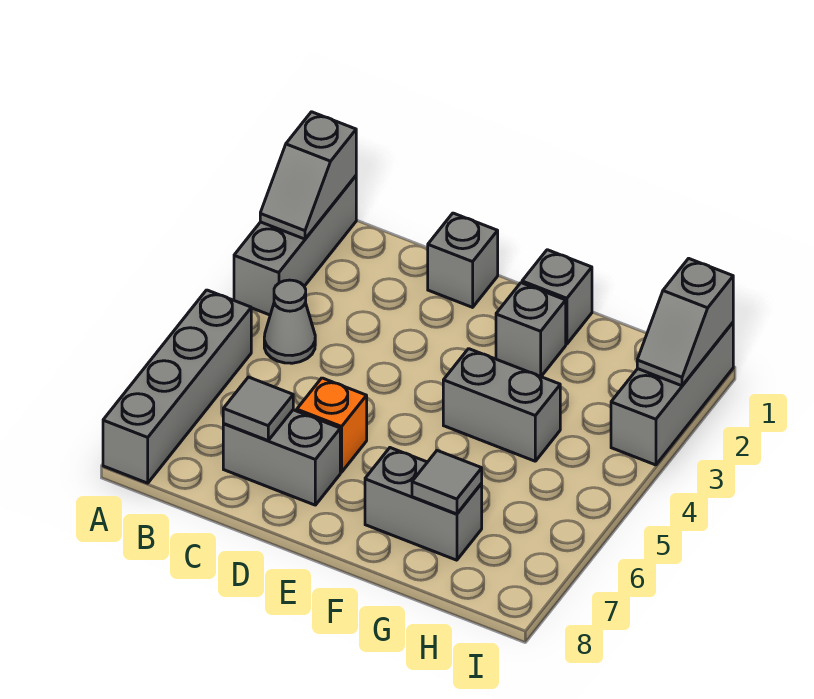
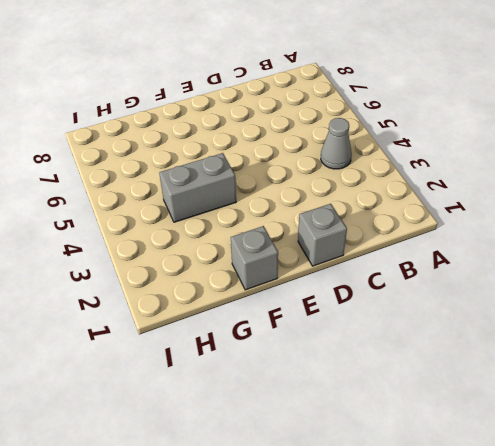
none -> grey 1x3 brick [234,176,356,315]
none -> grey 1x4 brick [103,290,251,483]
none -> grey 1x2 brick [223,410,340,505]

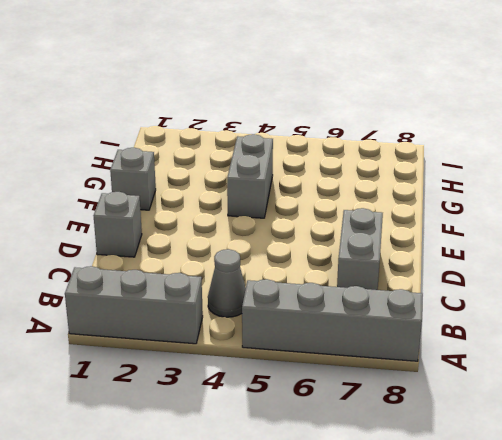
none -> orange 1x1 brick [297,378,367,472]
none -> grey 1x1 brick [496,283,566,376]
none -> grey 1x2 brick [365,448,482,560]

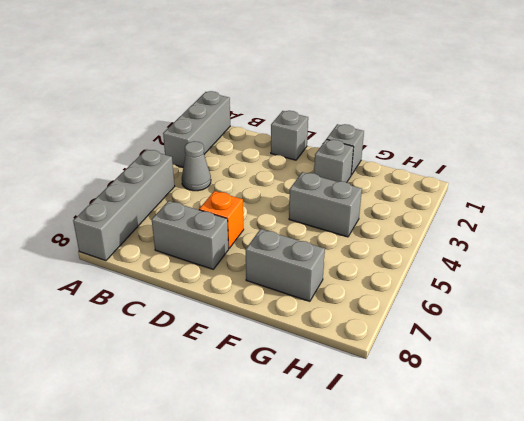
none -> grey 1x3 brick [611,323,733,465]
none -> grey 1x2 slope [260,112,356,239]
none -> grey 1x1 tile [223,377,293,440]

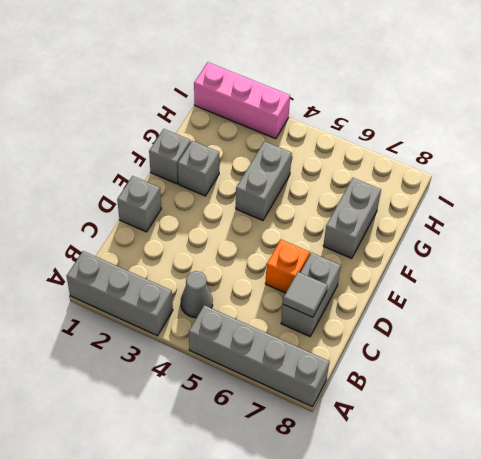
pink 1x3 brick [194,62,290,139] -> grey 1x3 brick [611,323,733,465]
none -> grey 1x2 slope [260,112,356,239]
none -> grey 1x1 tile [412,451,482,514]
none -> grey 1x2 slope [637,258,733,386]

